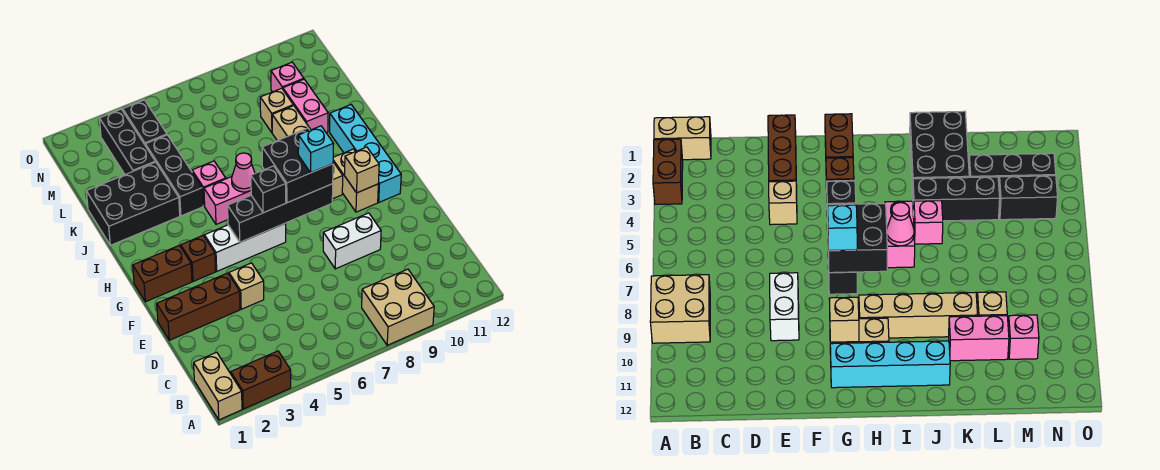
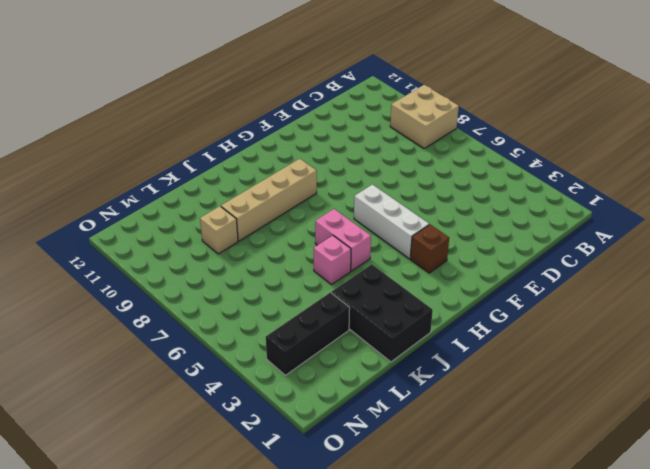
none -> tan 1x2 brick [194,352,242,420]
none -> brown 1x2 brick [231,351,291,409]
none -> brown 1x3 brick [157,273,240,340]

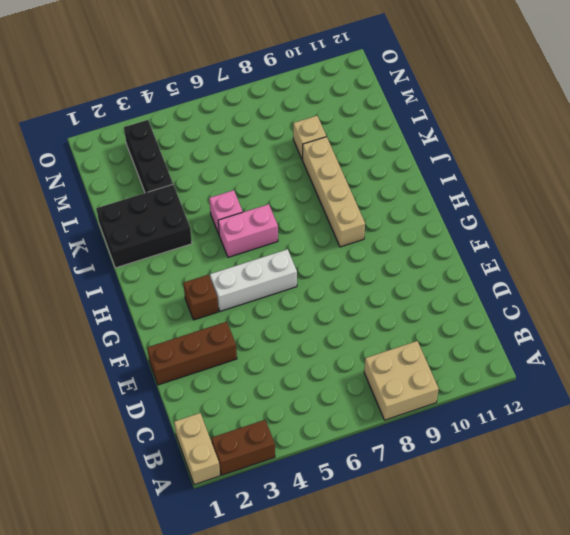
none -> tan 1x1 brick [229,263,264,309]
none -> white 1x2 brick [323,213,381,269]
none -> brown 1x2 brick [133,245,192,302]

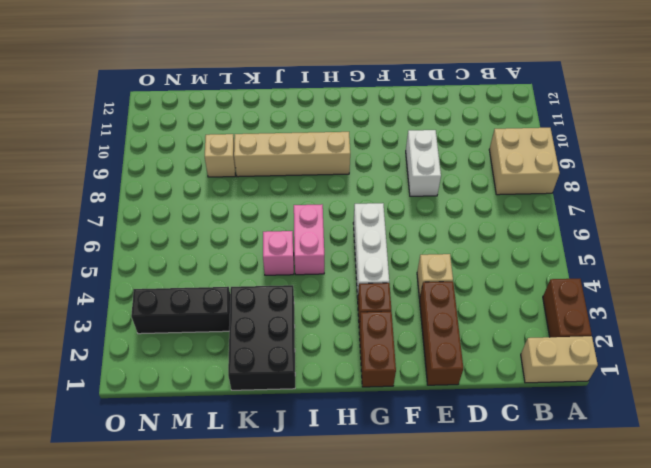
none -> tan 1x2 brick [333,149,378,212]
none -> cyan 1x4 brick [330,105,401,202]
none -> black 1x3 brick [145,135,203,216]

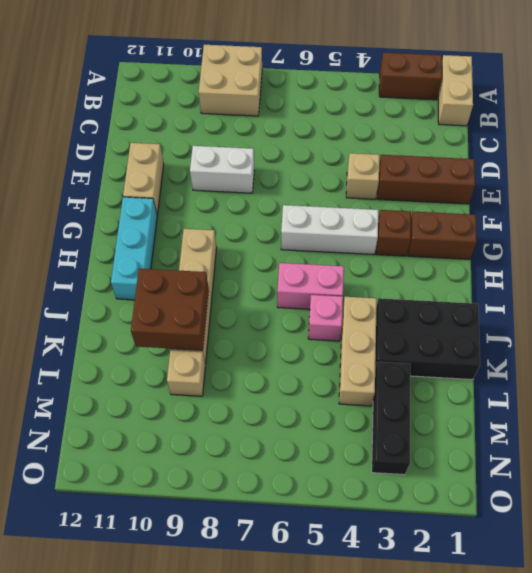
tan 1x2 brick [123,143,164,215] -> tan 1x2 brick moved to [333,149,378,212]
cyan 1x3 brick [111,197,157,300] -> cyan 1x4 brick [330,105,401,202]
tan 1x3 brick [339,297,377,406] -> black 1x3 brick [145,135,203,216]
brown 2x2 brick [131,269,209,350] -> none
none -> pink 1x2 brick [283,79,328,133]
none -> black 1x2 brick [123,100,167,146]
none -> pink 1x1 brick [271,62,304,92]

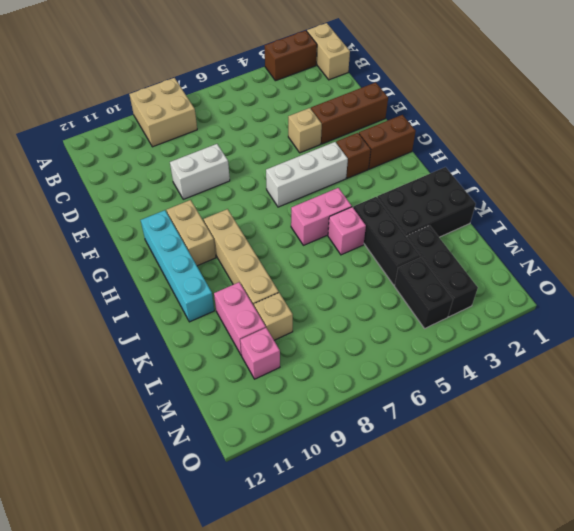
none -> black 1x4 brick [228,184,333,242]
none -> tan 1x1 brick [345,147,379,193]
none -> pink 1x1 cone [232,153,255,192]

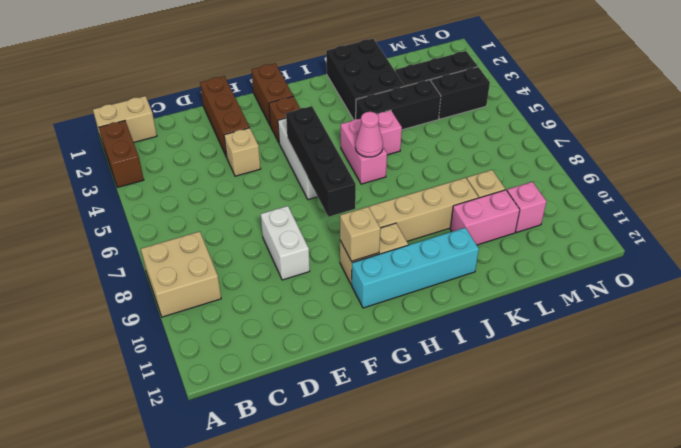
none -> black 1x1 brick [251,166,286,213]
none -> black 2x2 brick [262,128,333,203]
none -> cyan 1x1 brick [298,126,334,173]

